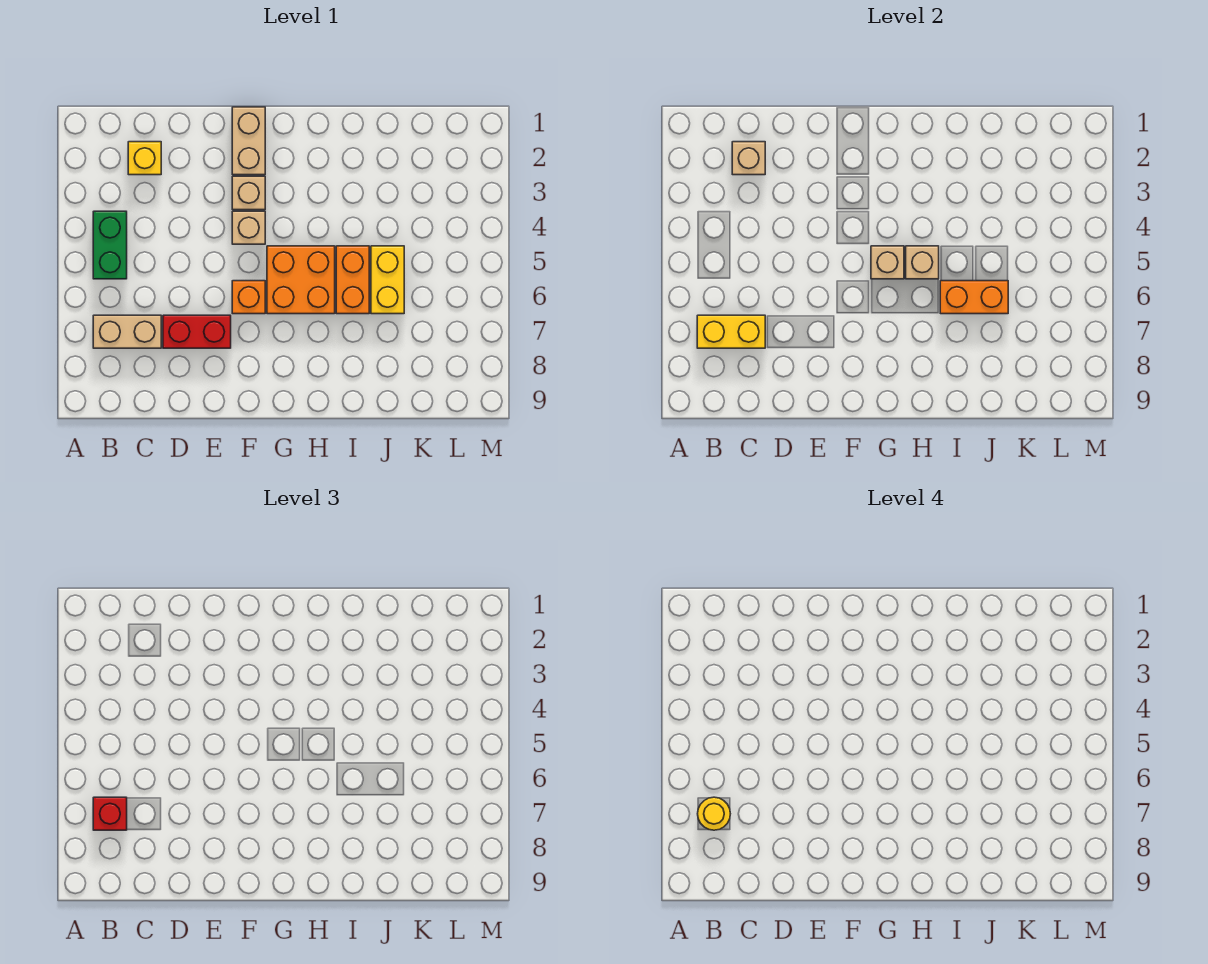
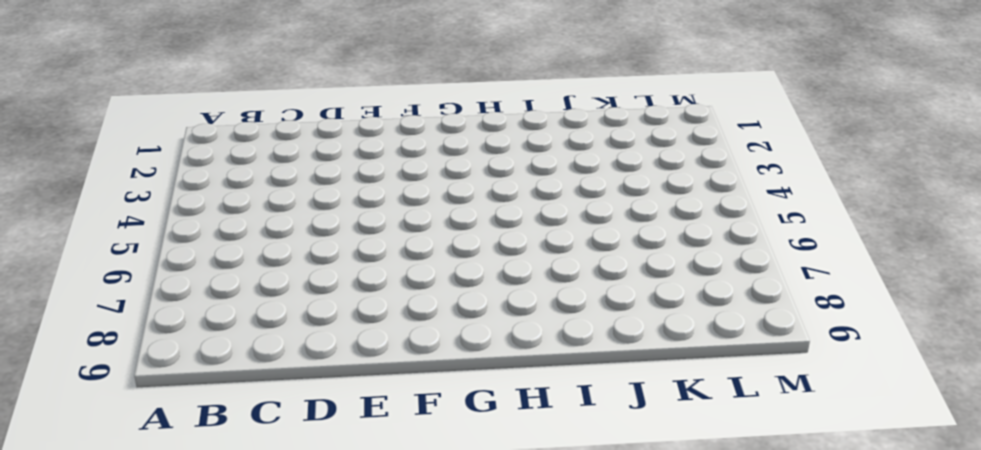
none -> green 1x2 brick [93,211,127,279]
none -> tan 1x2 brick [93,315,161,348]
none -> yellow 1x1 brick [128,142,161,175]

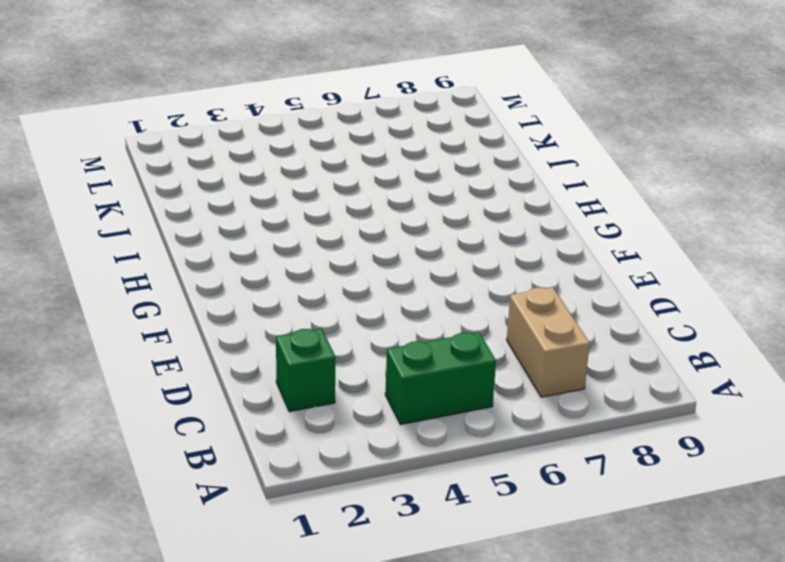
green 1x1 brick [276,328,335,412] -> yellow 1x1 brick [128,142,161,175]
none -> red 1x2 brick [163,315,231,348]
none -> tan 1x2 brick [232,107,265,175]
none -> tan 1x1 brick [232,176,265,210]

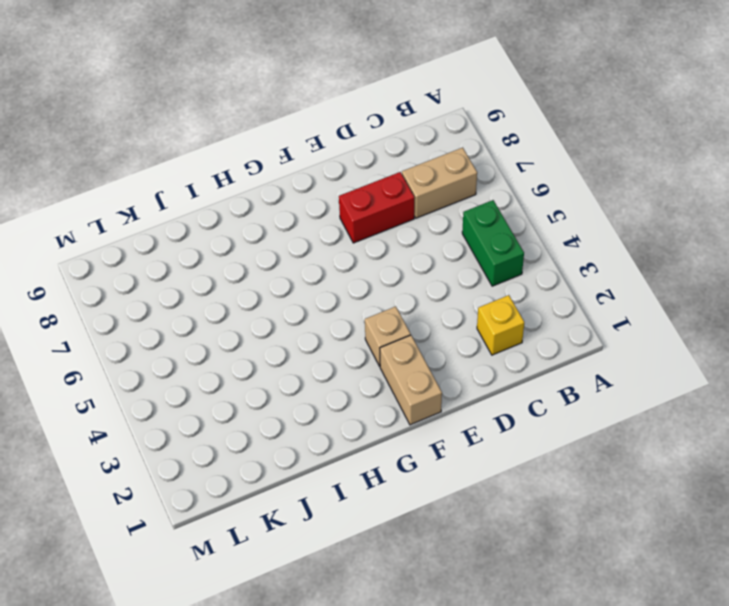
none -> tan 1x1 brick [232,211,265,244]
none -> orange 1x1 brick [232,281,265,314]
none -> orange 2x2 brick [267,246,335,314]

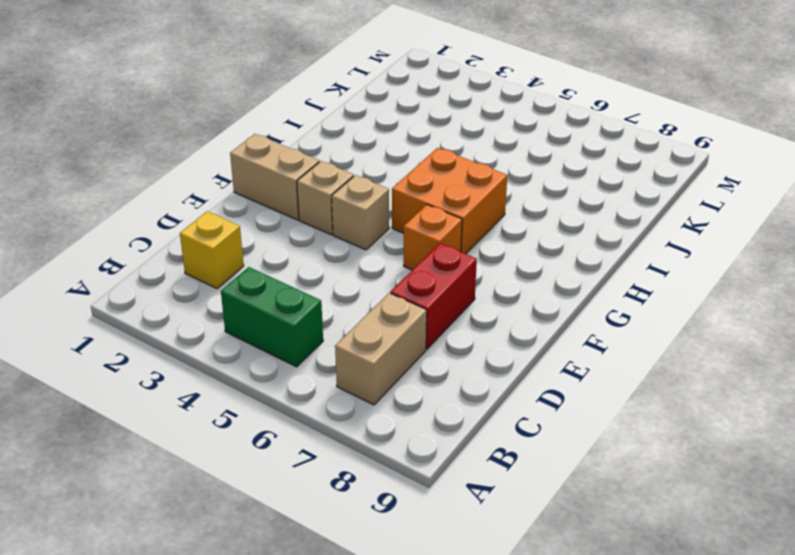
none -> orange 1x2 brick [336,246,369,314]
none -> yellow 1x2 brick [371,246,404,314]
none -> yellow 1x2 brick [697,315,765,348]

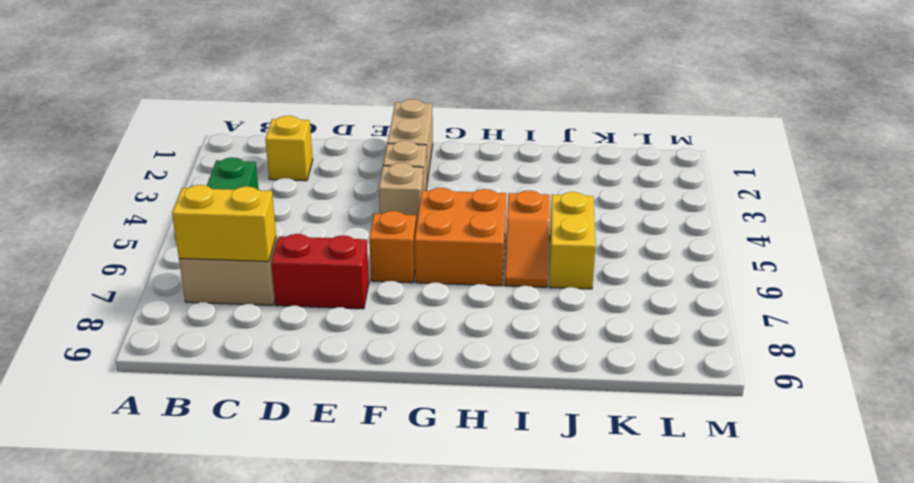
orange 1x2 slope [505,191,550,287] -> orange 1x2 brick [336,246,369,314]
none -> tan 1x1 brick [732,142,765,175]
none -> tan 1x1 brick [871,246,904,279]
none -> tan 1x1 brick [906,246,939,279]

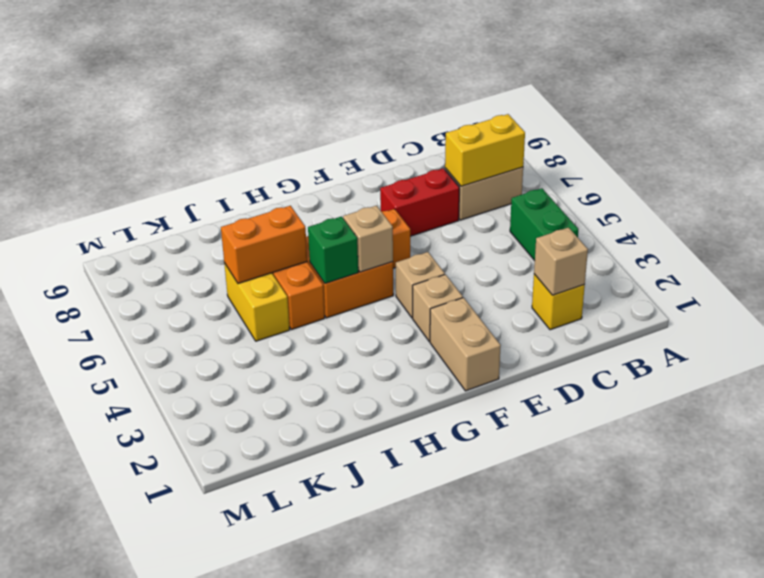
green 1x1 brick [308,217,358,284] -> tan 1x1 brick [906,246,939,279]
none -> red 1x1 brick [93,797,127,830]
none -> yellow 1x1 round brick [698,797,730,830]

